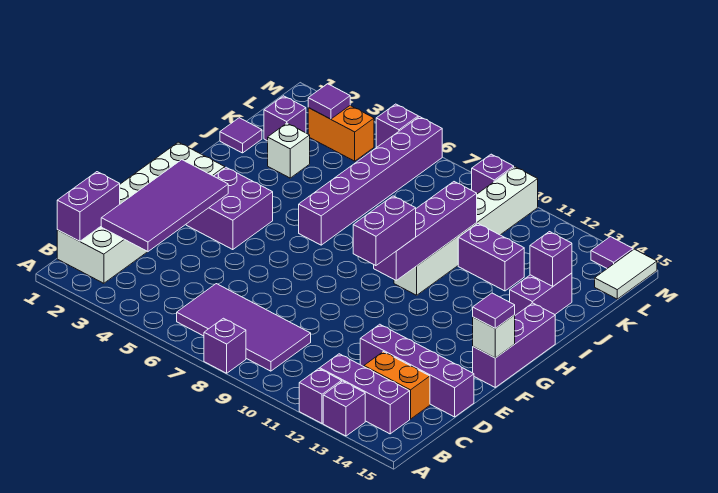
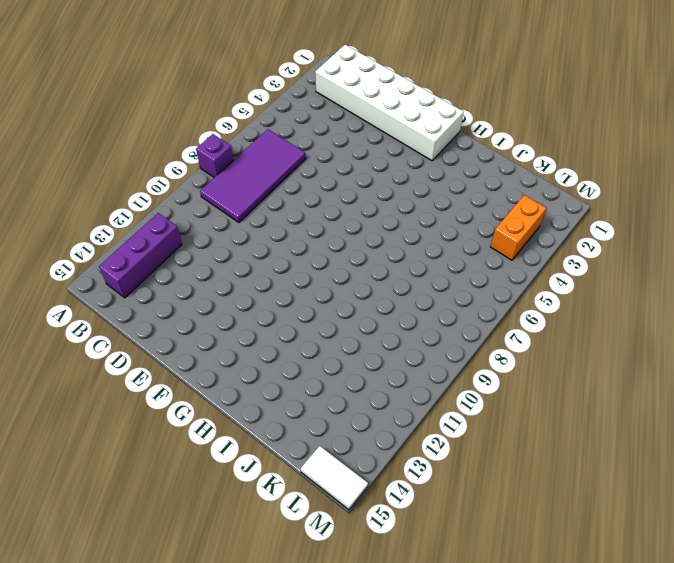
none -> purple 1x1 brick [299,369,342,423]
none -> purple 1x1 brick [323,381,365,436]
none -> orange 1x2 brick [364,352,430,419]
none -> purple 1x4 brick [360,324,474,417]

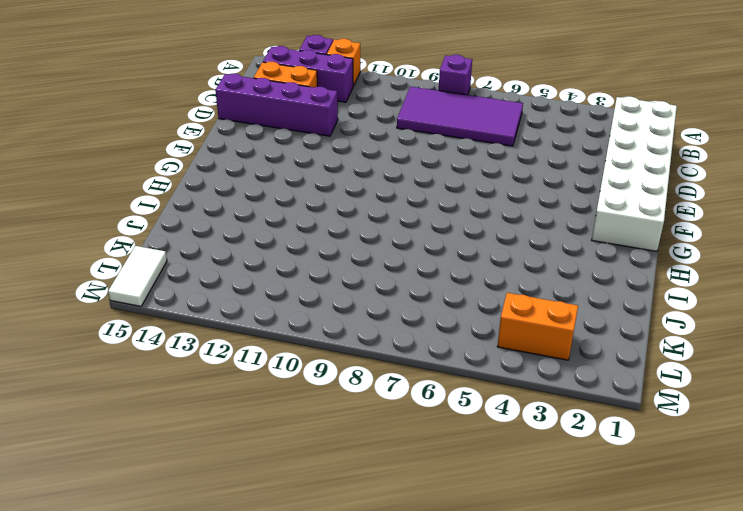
orange 1x1 brick [327,39,360,86] -> purple 1x1 brick [299,369,342,423]
none -> purple 2x2 brick [186,167,273,250]
none -> purple 1x3 brick [473,303,555,387]
none -> purple 1x6 brick [299,117,442,245]
none -> white 1x6 brick [394,167,538,295]

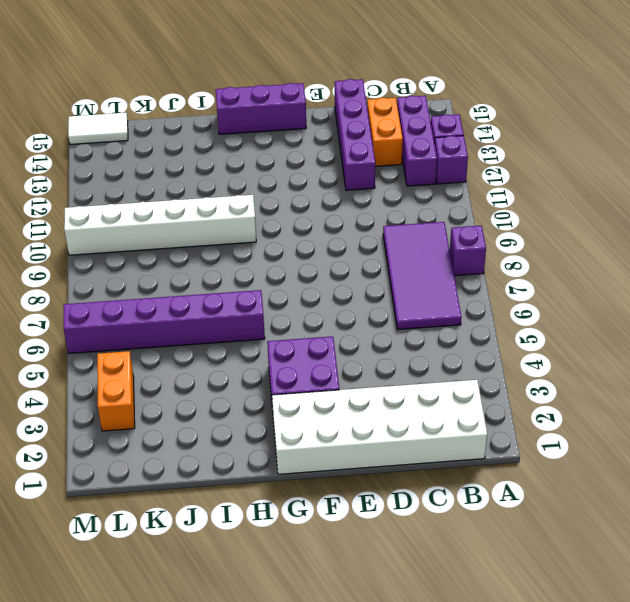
none -> purple 1x2 brick [510,273,572,315]
none -> purple 1x1 tile [220,118,262,153]
none -> white 1x1 brick [268,123,310,178]
none -> purple 1x2 brick [458,224,524,291]

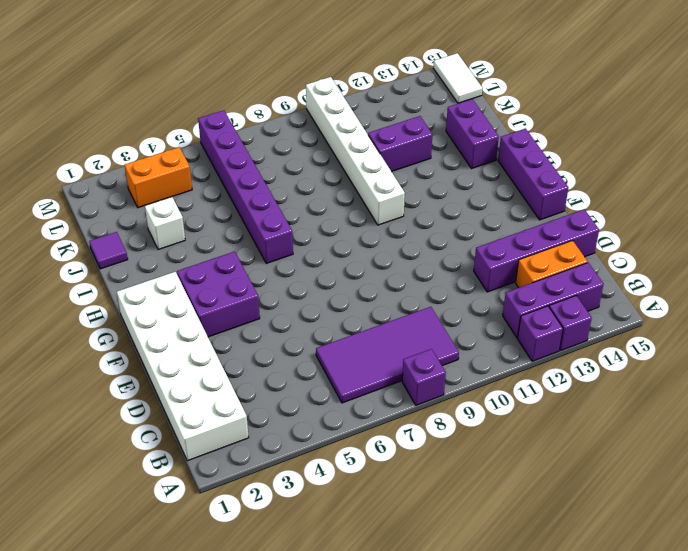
none -> purple 1x1 brick [264,96,306,141]
none -> purple 1x1 brick [376,104,418,147]
none -> purple 1x1 brick [472,154,514,194]
none -> purple 1x1 tile [591,237,633,268]

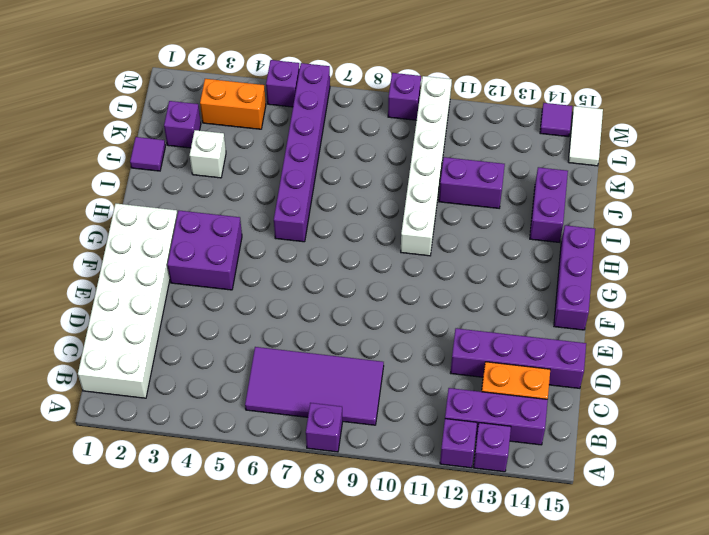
none -> purple 1x2 brick [57,172,120,241]
none -> purple 2x4 tile [101,160,228,251]
none -> white 1x1 brick [473,315,515,358]
none -> purple 1x4 brick [374,182,477,280]

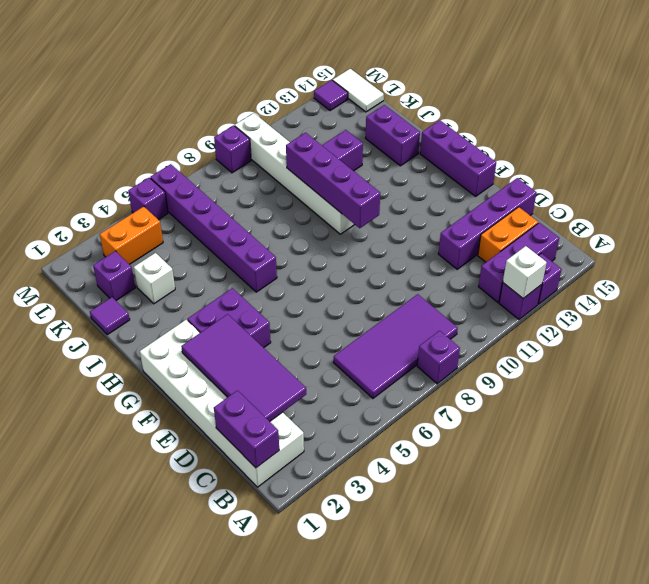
white 1x1 brick [503,246,547,298] -> white 1x1 brick moved to [473,315,515,358]
none -> purple 1x1 brick [530,232,572,286]
none -> purple 1x1 tile [308,84,350,119]
none -> purple 1x2 brick [353,196,416,266]
none -> purple 1x1 tile [473,293,515,328]

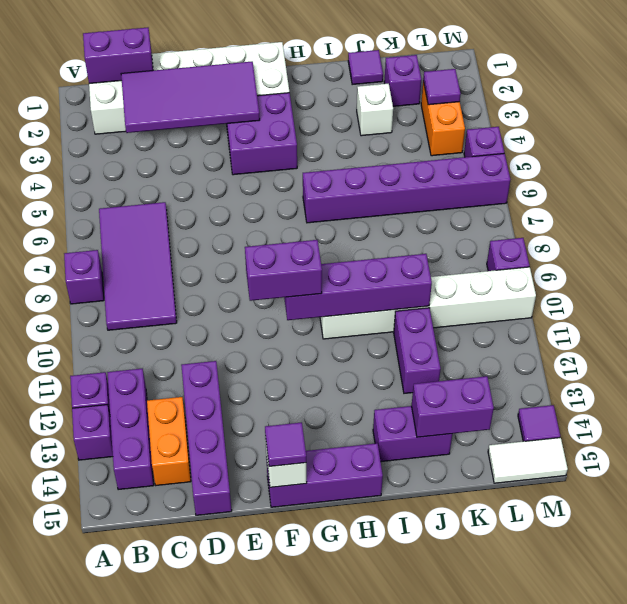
purple 1x2 brick [412,376,494,437] -> purple 1x1 brick [530,232,572,286]

